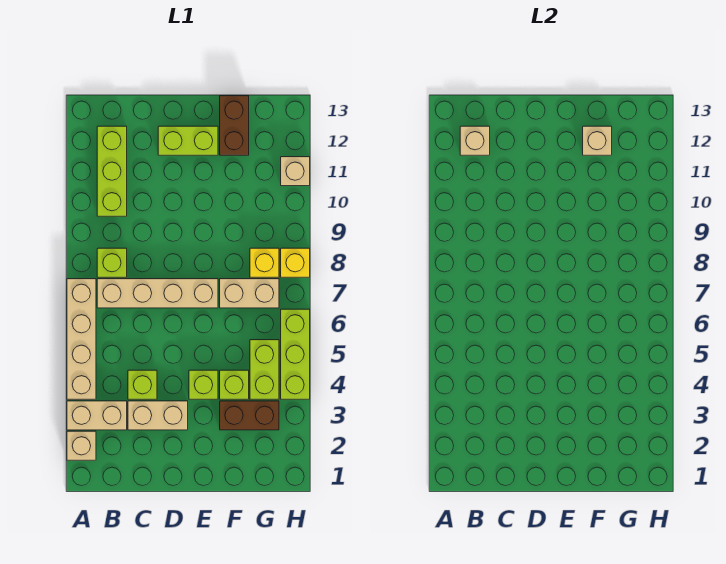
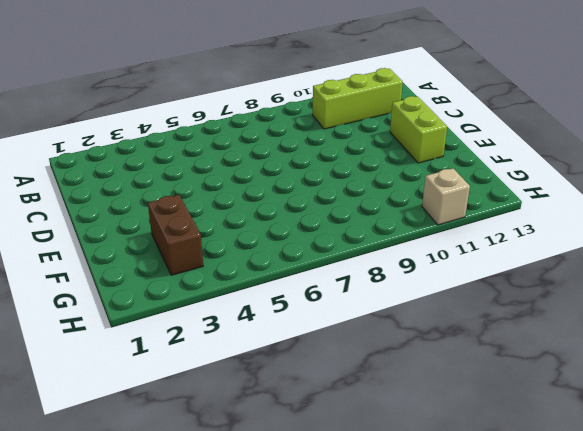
none -> tan 1x1 brick [67,431,96,460]
none -> tan 1x2 brick [67,401,127,430]
none -> tan 1x4 brick [67,279,96,399]

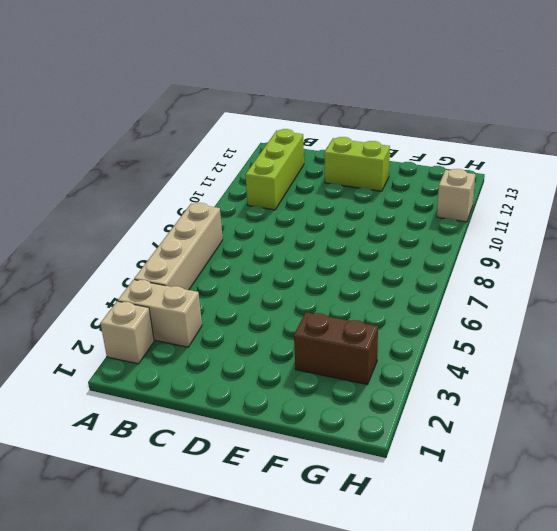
none -> tan 1x4 brick [97,279,218,308]
none -> lime 1x1 brick [97,248,127,277]
none -> tan 1x2 brick [128,401,188,430]

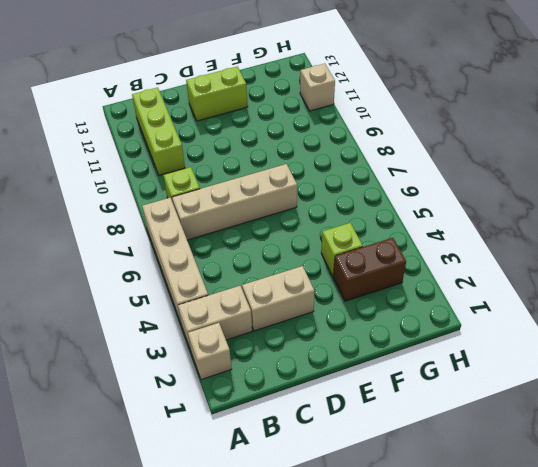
none -> lime 1x1 brick [128,370,157,399]
none -> lime 1x1 brick [189,370,218,399]
none -> tan 1x2 brick [220,279,279,308]

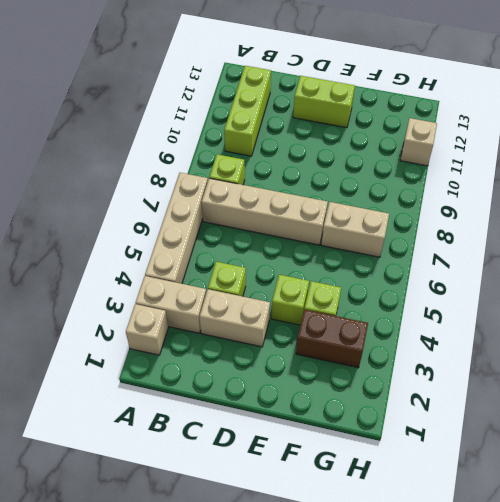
none -> brown 1x2 brick [220,96,249,155]
none -> lime 1x2 brick [250,340,279,399]
none -> yellow 1x1 brick [250,248,279,277]

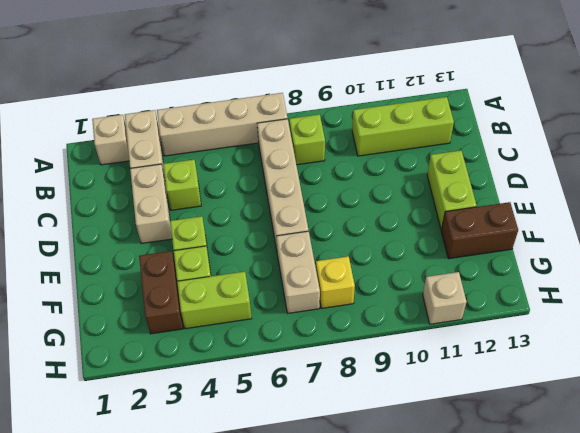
none -> lime 1x3 brick [281,309,310,399]
none -> yellow 1x1 brick [281,248,310,277]
none -> tan 1x1 brick [460,126,490,155]

